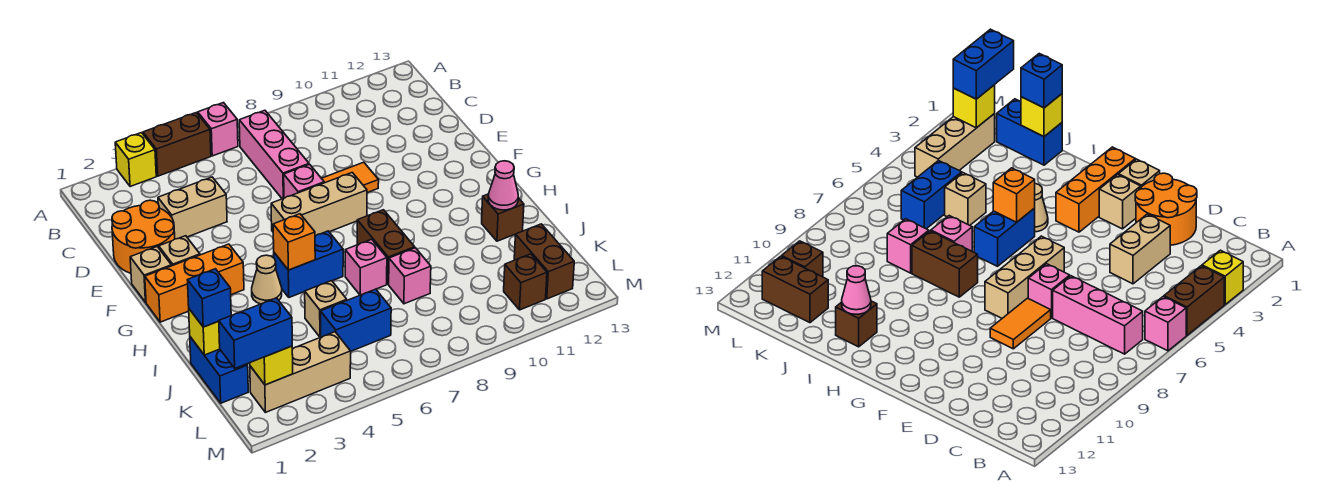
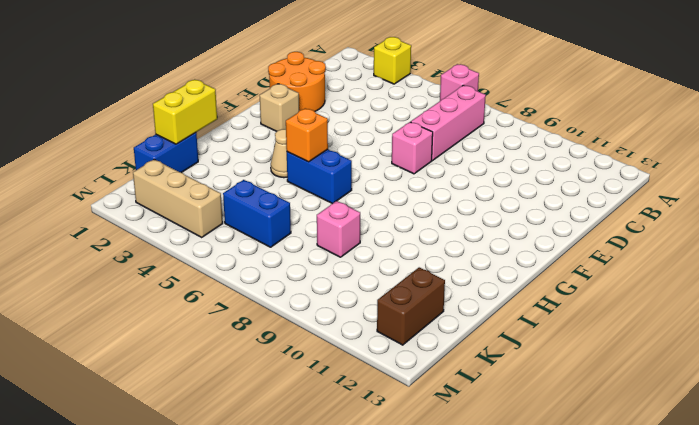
yellow 1x2 brick [153,79,217,144] -> yellow 1x1 brick [189,309,220,355]
none -> brown 1x2 brick [143,113,211,176]
none -> tan 1x2 brick [158,177,227,239]
none -> orange 1x2 tile [322,162,379,193]
none -> tan 1x1 brick [130,247,171,302]

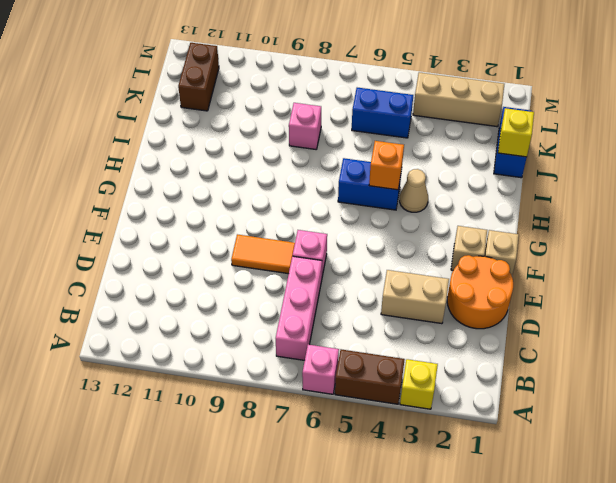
none -> tan 1x3 brick [271,173,367,236]
none -> orange 1x3 brick [145,244,244,322]
none -> brown 1x2 brick [357,210,415,284]
none -> pink 1x1 brick [345,239,387,295]

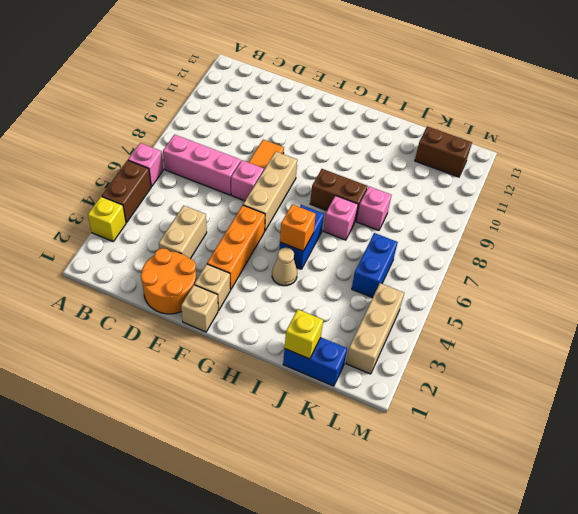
orange 1x3 brick [207,205,265,290] -> orange 1x3 brick moved to [145,244,244,322]
none -> brown 1x1 brick [482,194,524,241]
none -> tan 1x1 brick [305,281,347,337]
none -> brown 1x1 brick [504,254,547,310]
none -> pink 1x1 cone [488,161,518,210]

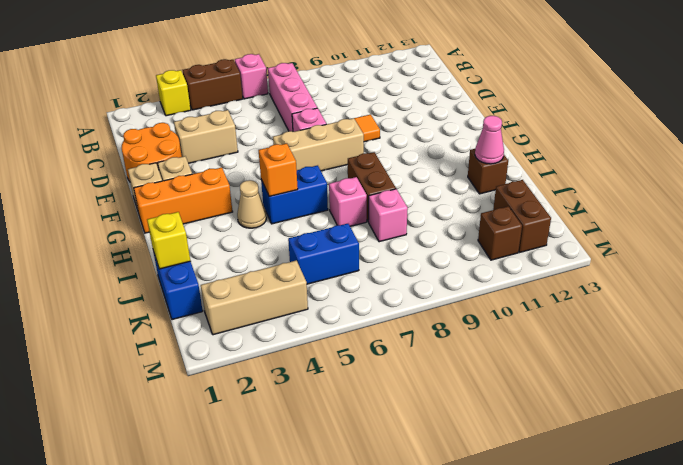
none -> tan 1x1 brick [305,281,347,337]
none -> yellow 1x1 brick [250,346,293,385]
none -> blue 1x1 brick [188,269,231,327]
none -> blue 1x2 brick [219,298,292,368]

